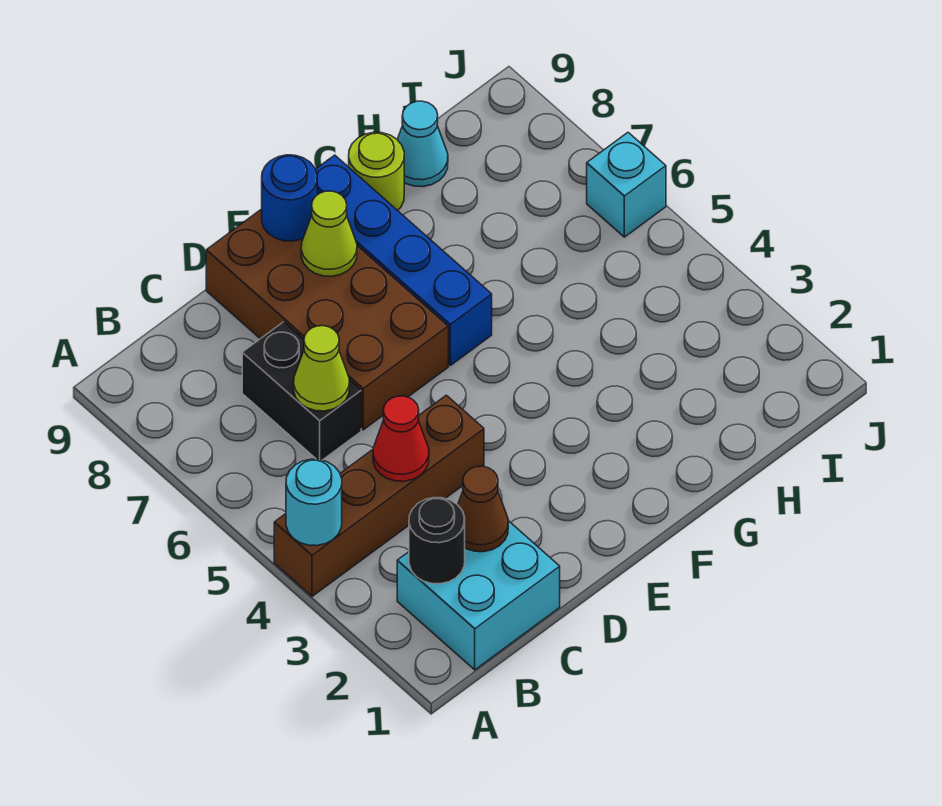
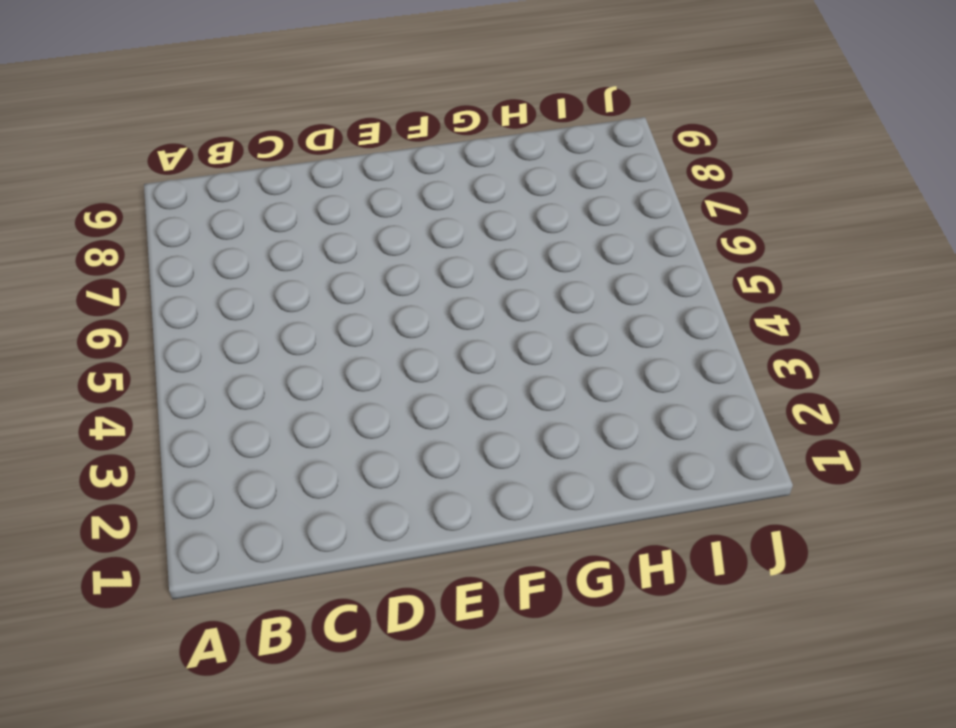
none -> brown 1x4 brick [274,395,484,596]
none -> cyan 2x2 brick [397,521,560,670]
none -> black 1x2 brick [242,322,361,460]

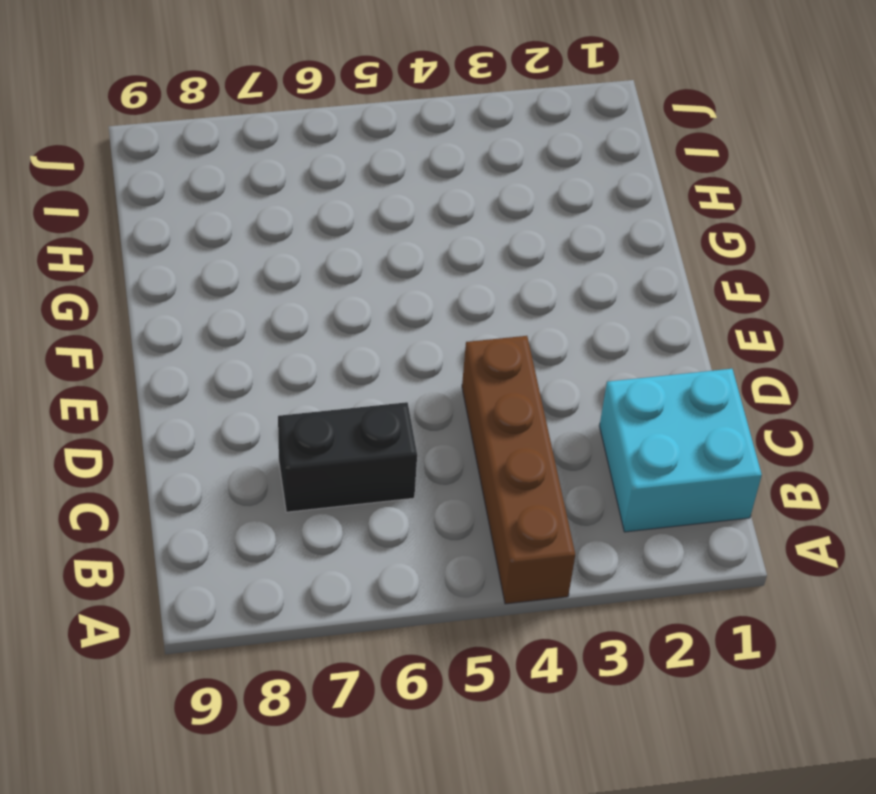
none -> brown 2x4 brick [206,209,448,430]
none -> blue 1x4 brick [315,155,492,365]
none -> lime 1x1 round brick [349,132,404,211]

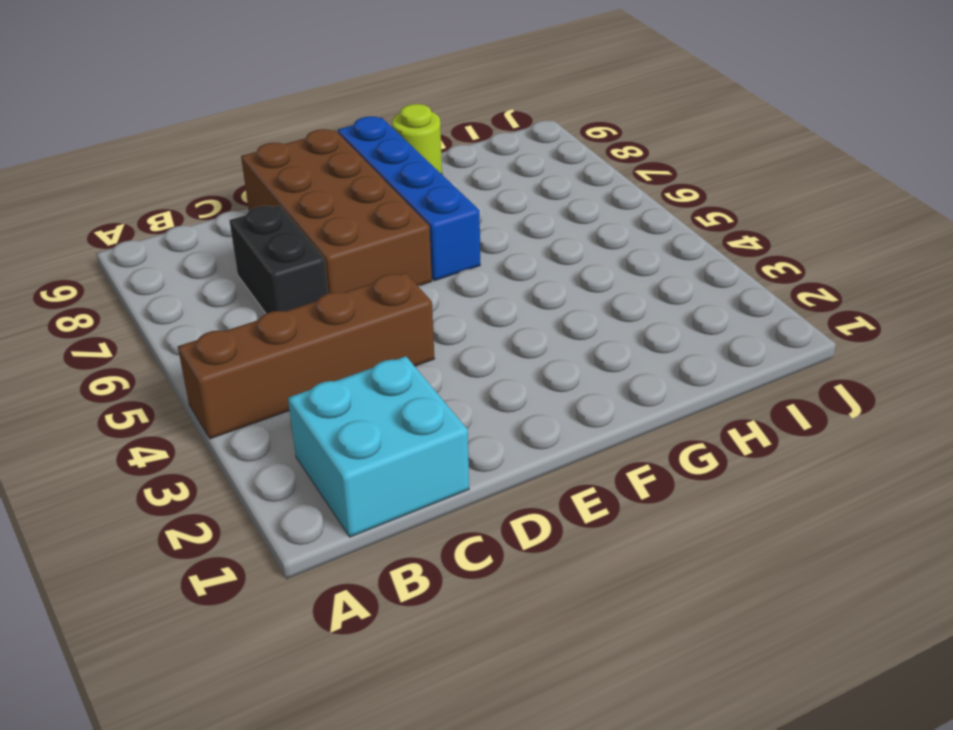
none -> cyan 1x1 cone [397,101,448,187]
none -> cyan 1x1 brick [587,133,666,237]
none -> cyan 1x1 round brick [286,459,342,546]

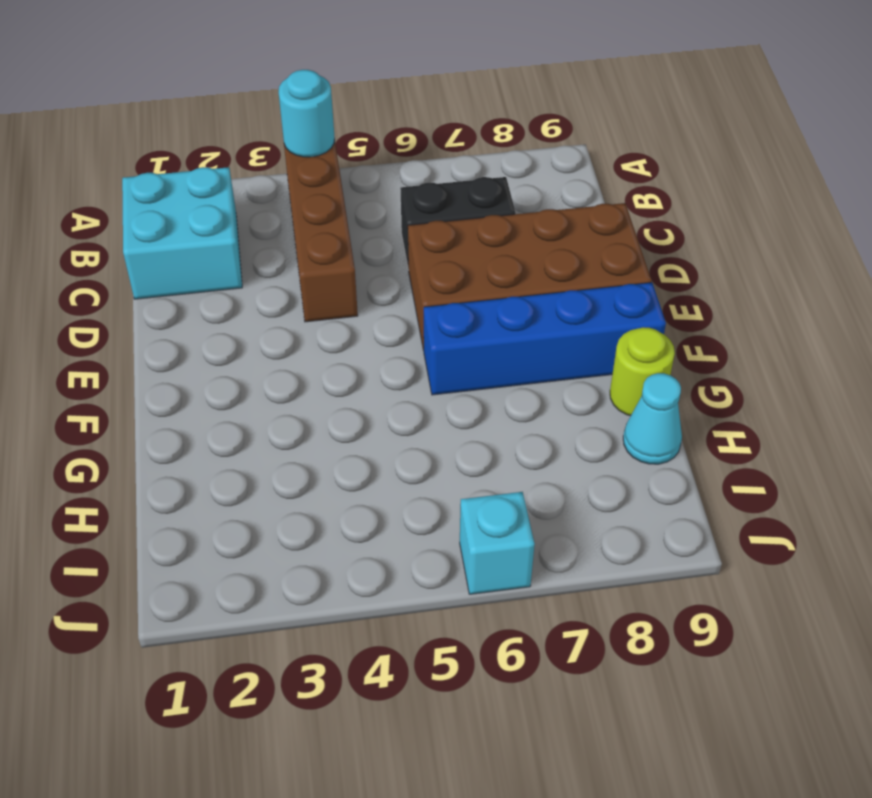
none -> black 1x1 round brick [409,498,465,584]
none -> brown 1x1 cone [458,466,508,552]
none -> red 1x1 cone [373,396,429,481]

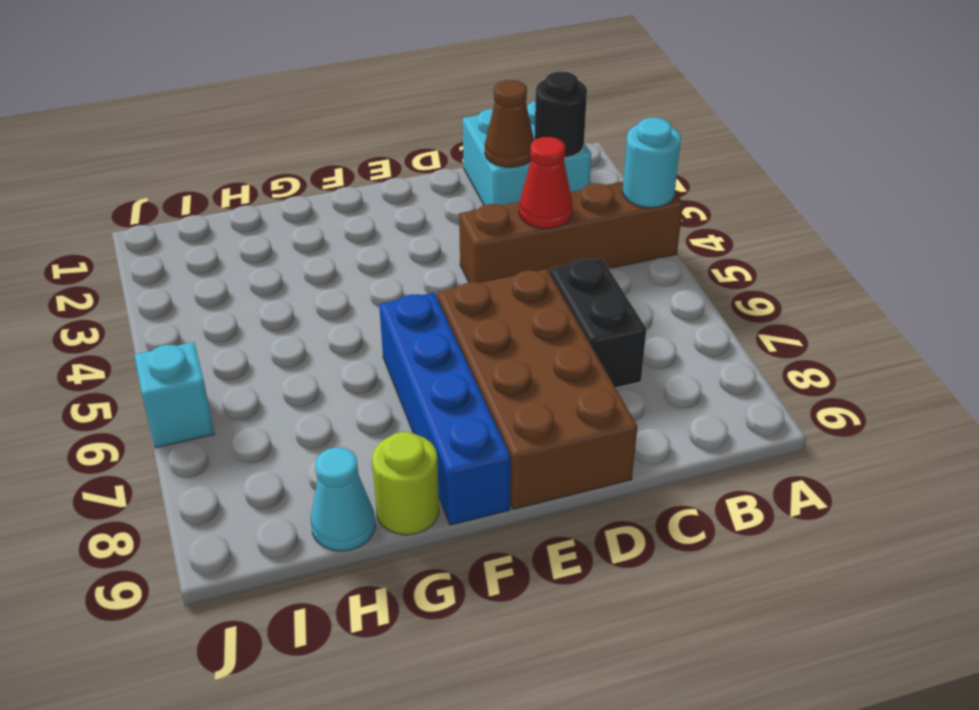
none -> lime 1x1 cone [294,326,349,411]
none -> lime 1x1 cone [301,191,357,276]
none -> blue 1x1 round brick [262,155,317,241]

